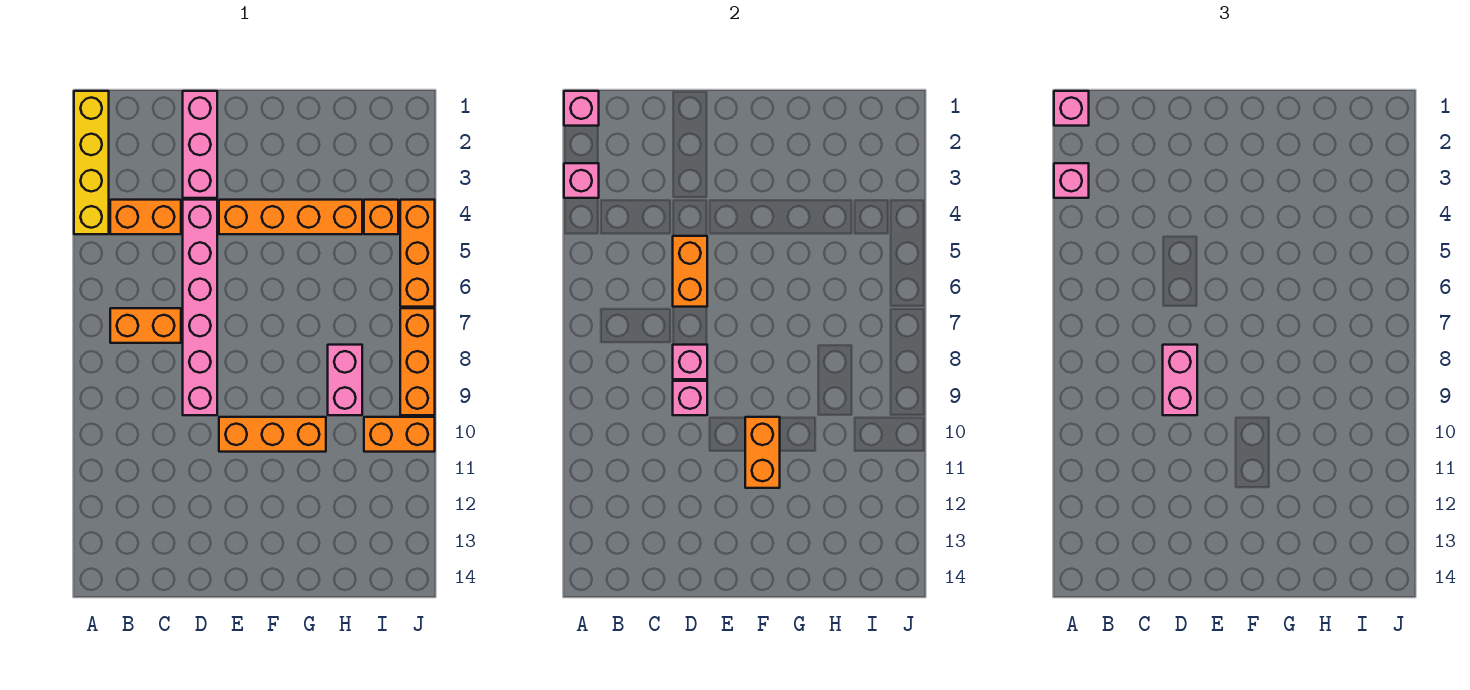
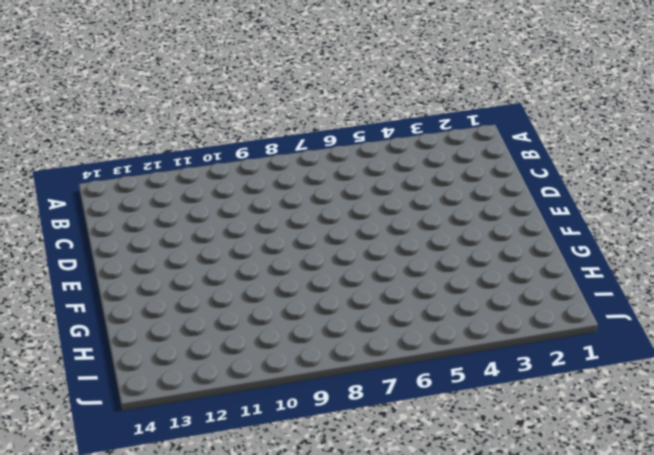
none -> yellow 1x4 brick [74,91,109,234]
none -> orange 1x2 brick [110,200,181,234]
none -> orange 1x2 brick [110,308,181,343]

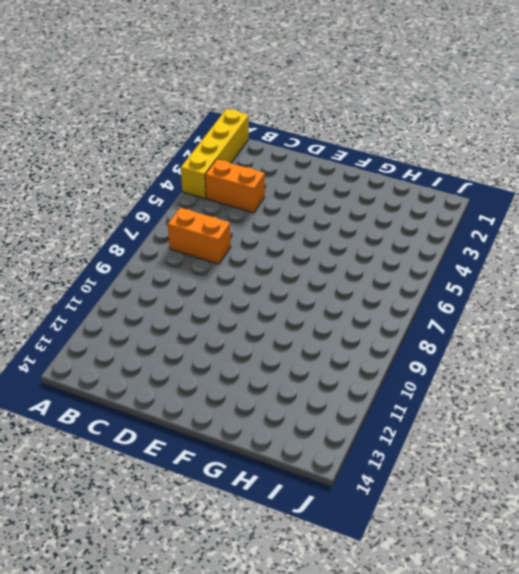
none -> pink 1x3 brick [183,91,217,198]
none -> pink 1x6 brick [183,200,217,415]
none -> orange 1x4 brick [219,200,362,234]

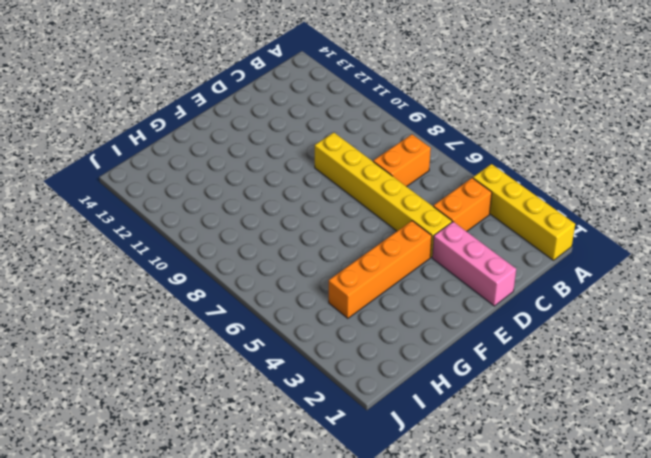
yellow 1x6 brick [315,133,452,257] -> pink 1x6 brick [183,200,217,415]
none -> orange 1x3 brick [219,417,326,452]
none -> pink 1x2 brick [328,345,362,415]
none -> orange 1x1 brick [364,200,398,234]

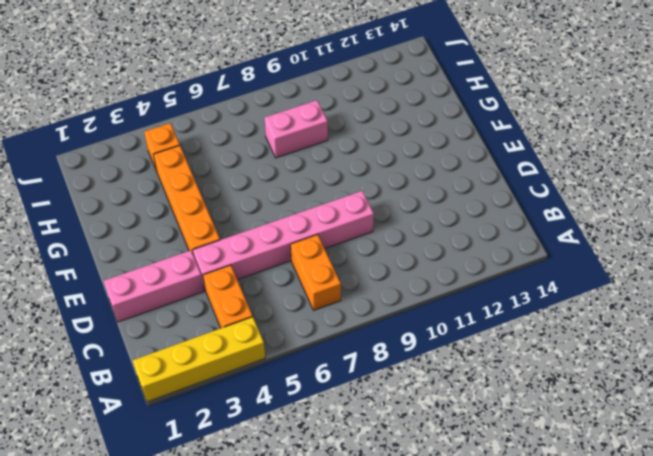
none -> orange 1x3 brick [219,417,326,452]
none -> orange 1x2 brick [364,417,435,452]
none -> orange 1x3 brick [400,200,435,307]

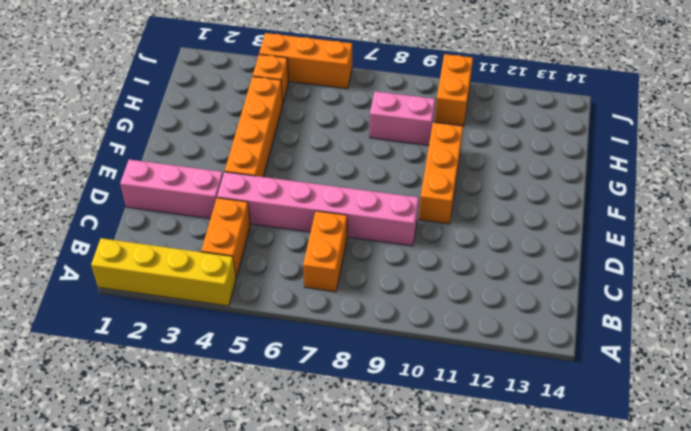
none -> orange 1x3 brick [400,308,435,415]
none -> pink 1x1 brick [564,91,599,126]
none -> pink 1x1 brick [564,163,599,198]

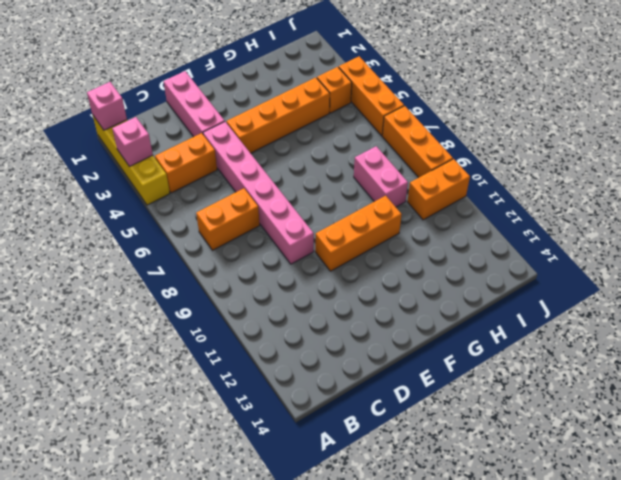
none -> orange 1x2 brick [673,236,707,307]
none -> pink 1x1 brick [673,345,707,379]
none -> pink 1x1 brick [673,381,707,415]

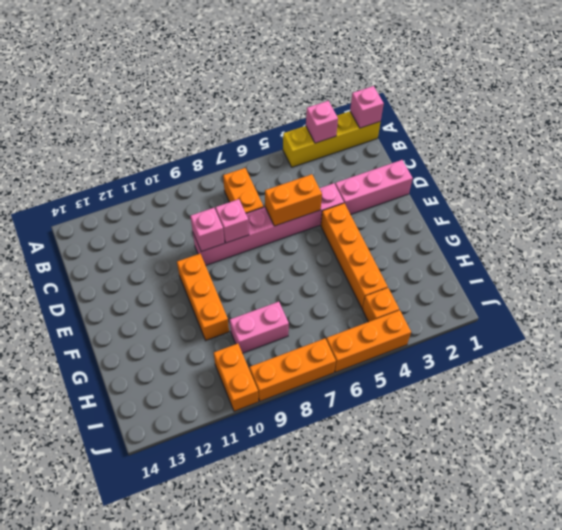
none -> orange 1x2 brick [110,200,181,234]
none -> orange 1x2 brick [745,417,780,488]
none -> pink 1x1 brick [1054,91,1089,126]

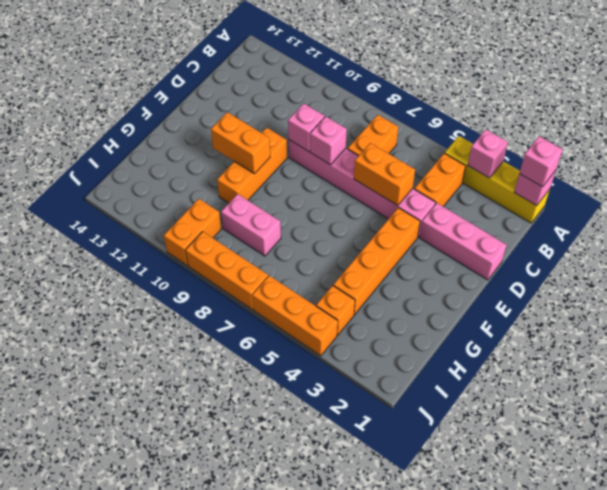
none -> pink 1x1 brick [1054,163,1089,198]
none -> pink 1x2 brick [1163,345,1197,415]

